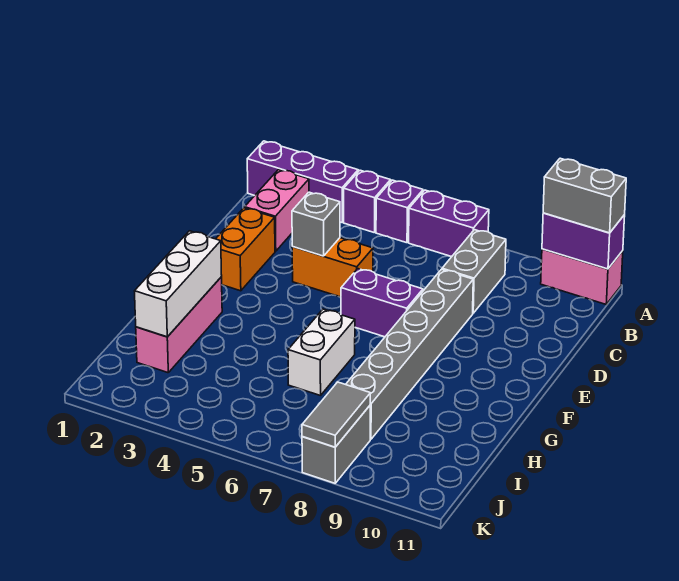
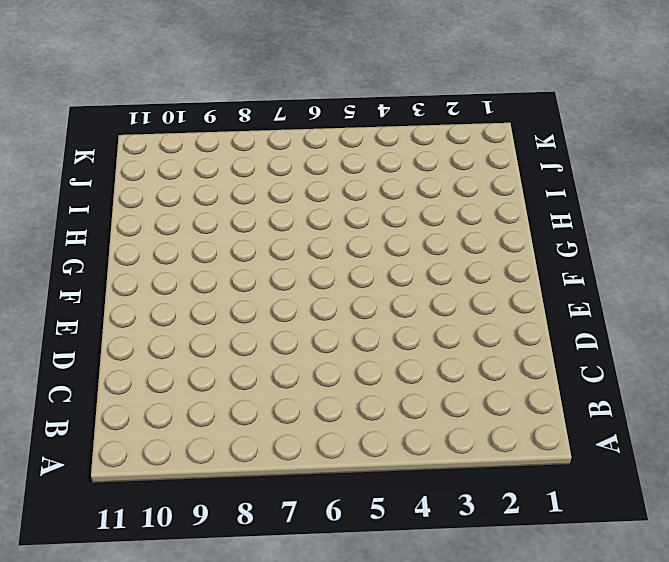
none -> purple 1x3 brick [247,141,358,222]
none -> purple 1x1 brick [344,170,391,233]
none -> purple 1x1 brick [376,180,423,243]

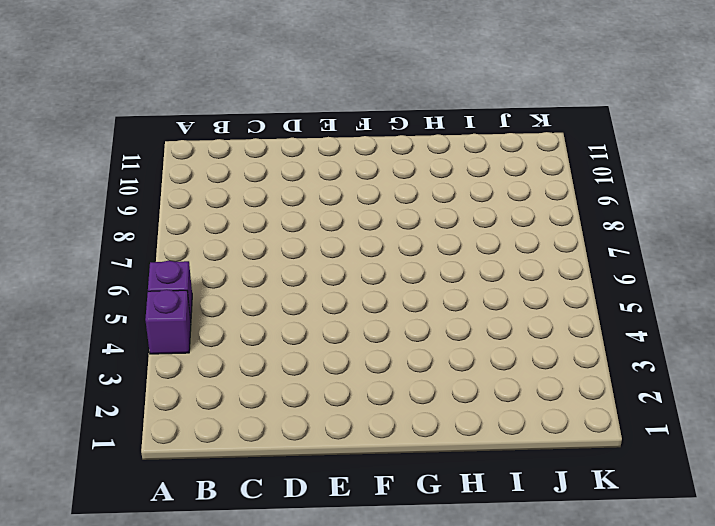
none -> purple 1x3 brick [247,141,358,222]
none -> purple 1x2 brick [409,190,489,257]
none -> pink 1x2 brick [541,249,623,304]

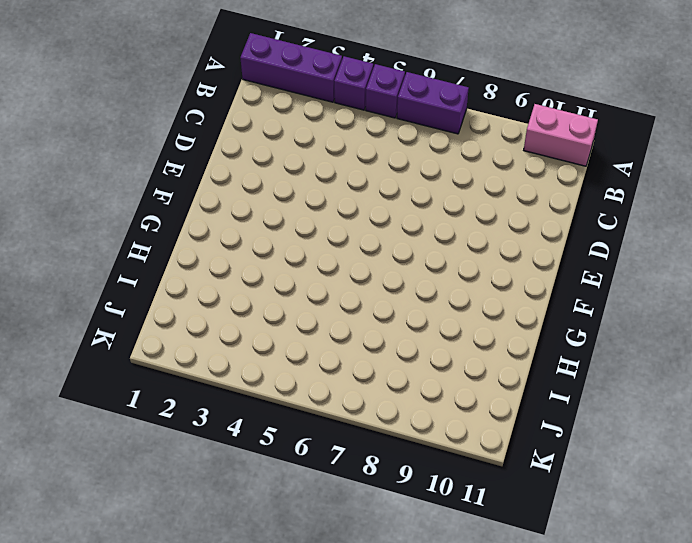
none -> pink 1x2 brick [245,170,309,251]
none -> grey 1x2 brick [442,230,506,313]
none -> orange 1x2 brick [216,208,275,291]

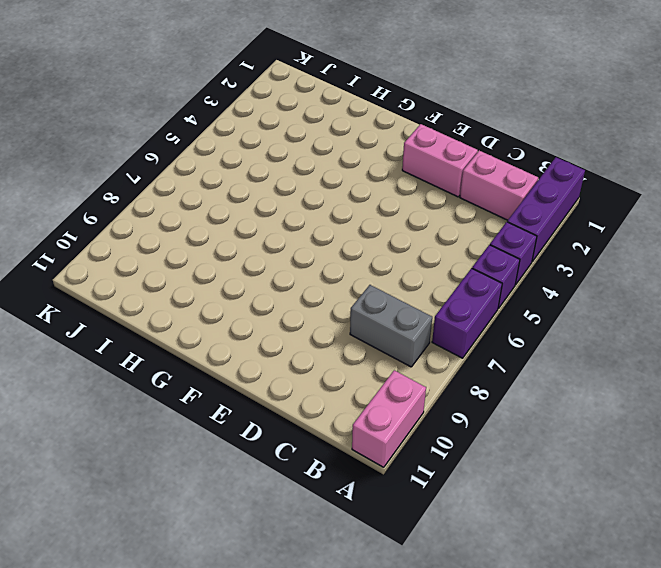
pink 1x2 brick [402,124,478,197] -> orange 1x2 brick [216,208,275,291]
none -> orange 1x2 brick [292,238,373,297]
none -> grey 1x6 brick [346,269,473,439]
none -> purple 1x2 brick [341,269,423,337]

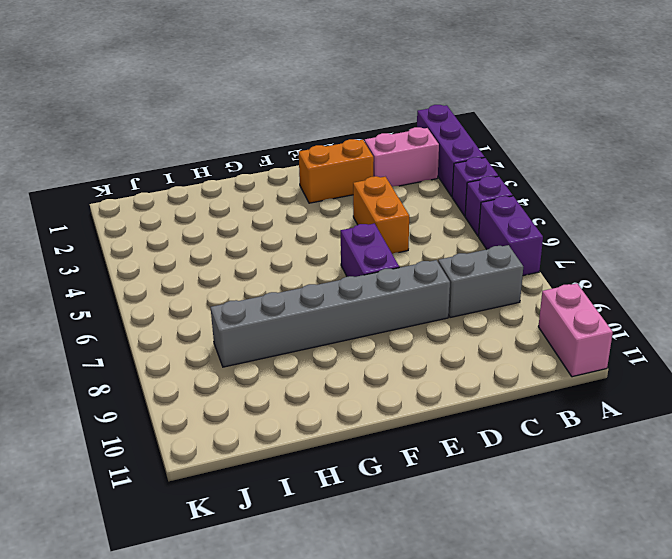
none -> pink 1x3 brick [136,277,222,373]
none -> white 1x2 brick [288,309,355,396]
none -> grey 1x2 brick [302,406,370,483]

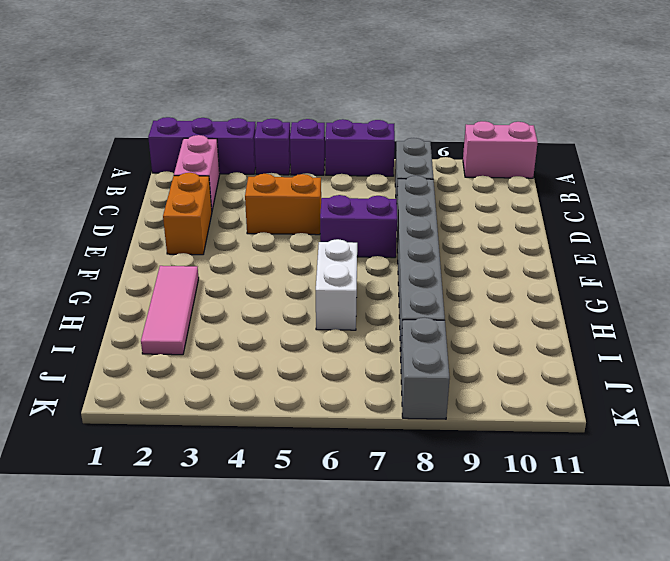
pink 1x3 tile [141,266,199,355] -> pink 1x3 brick [136,277,222,373]
none -> purple 1x2 brick [542,213,625,269]
none -> grey 1x1 brick [292,192,340,256]
none -> white 1x3 brick [135,231,222,337]

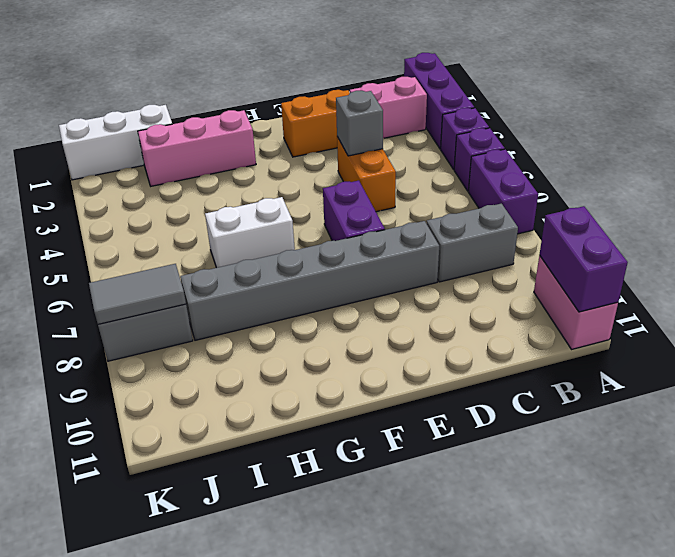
white 1x3 brick [59,105,172,180] -> white 1x3 brick moved to [135,231,222,337]
none -> grey 1x2 brick [543,158,626,233]

